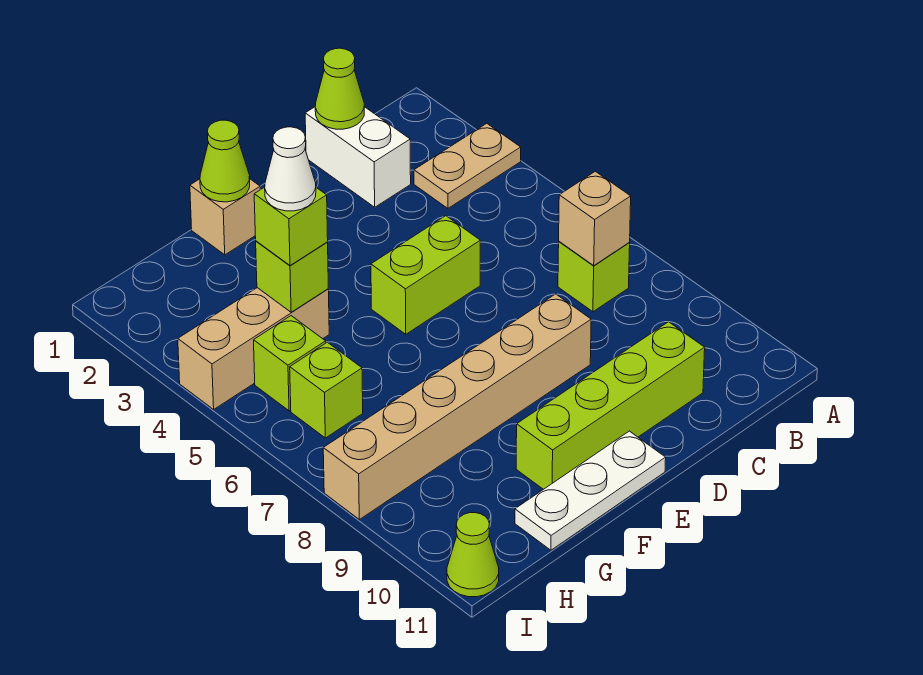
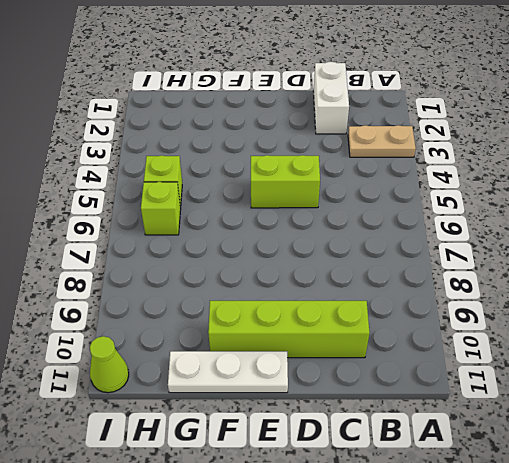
none -> lime 1x1 brick [558,242,630,312]
none -> tan 1x6 brick [323,294,591,519]
none -> tan 1x1 brick [190,179,261,255]

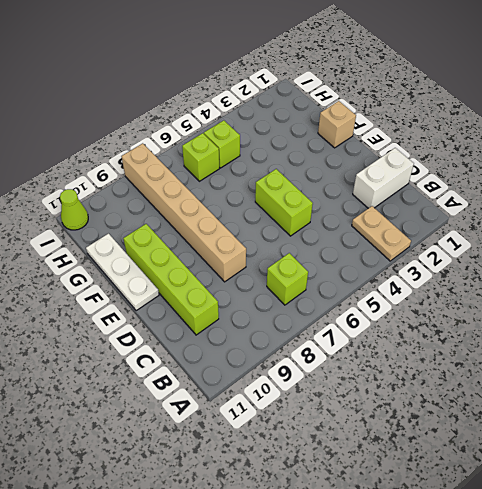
none -> tan 1x3 brick [178,288,329,409]
none -> tan 1x1 brick [559,171,631,265]
none -> lime 1x1 cone [315,48,364,129]

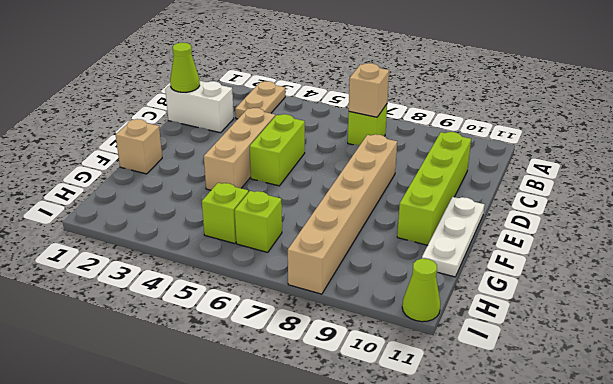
tan 1x3 brick [204,108,275,190] -> tan 1x3 brick moved to [178,288,329,409]
none -> lime 1x1 cone [200,120,250,202]
none -> lime 1x1 brick [256,241,328,312]
none -> lime 1x1 brick [254,187,328,266]

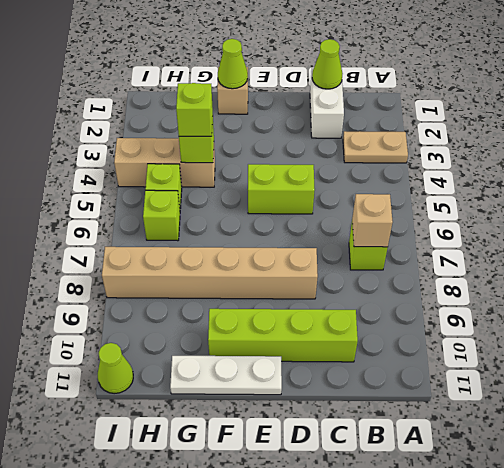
none -> white 1x1 cone [265,127,316,211]

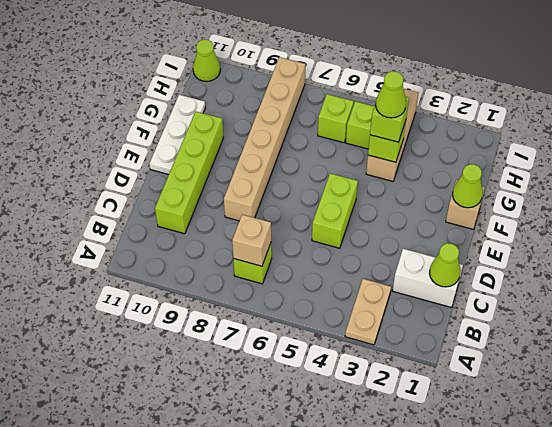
lime 1x1 cone [376,71,406,118] -> white 1x1 cone [265,127,316,211]

